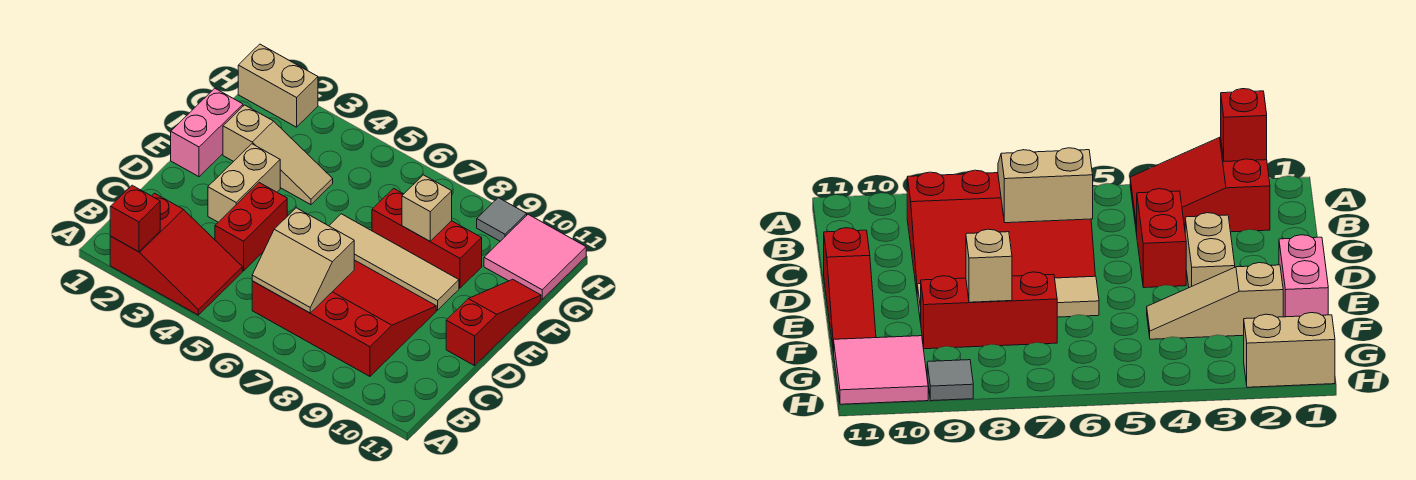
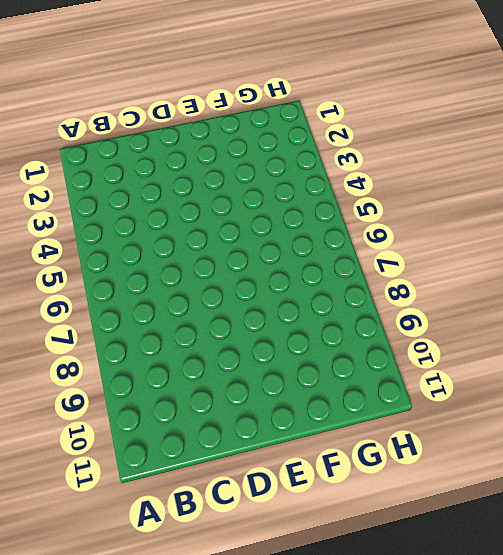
none -> red 2x3 slope [110,193,242,315]
none -> red 3x4 slope [252,260,436,376]
none -> red 1x2 brick [215,183,287,271]

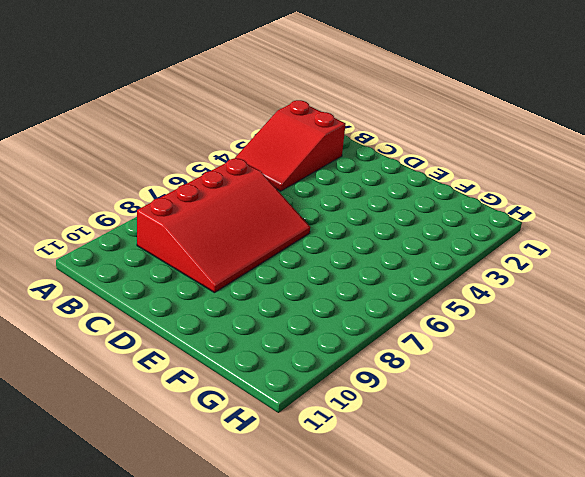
none -> red 1x2 brick [215,183,287,271]
none -> tan 1x2 brick [208,144,280,222]
none -> red 1x3 slope [446,279,541,366]

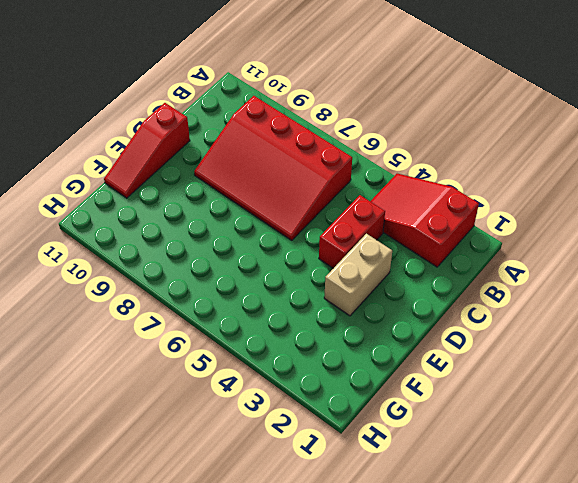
none -> pink 1x2 brick [171,88,243,177]
none -> tan 1x4 tile [329,214,459,310]
none -> tan 1x3 slope [223,105,333,205]

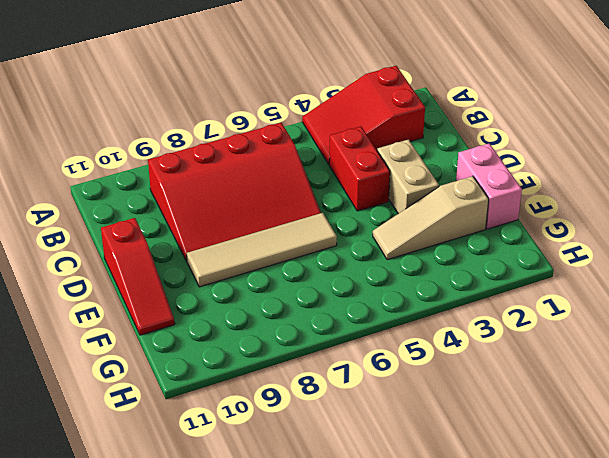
none -> red 1x3 brick [372,188,482,288]
none -> pink 2x2 tile [484,214,586,299]
none -> tan 1x2 brick [238,44,318,127]

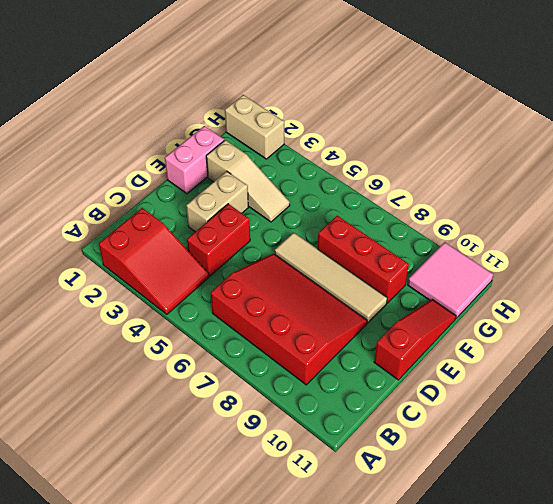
none -> grey 1x1 tile [477,198,527,241]
none -> red 1x1 brick [110,185,160,252]
none -> tan 2x2 slope [252,208,354,313]

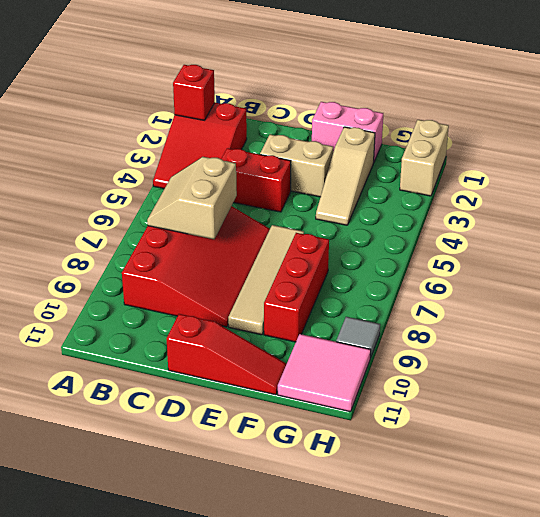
none -> tan 1x1 brick [402,175,452,241]

